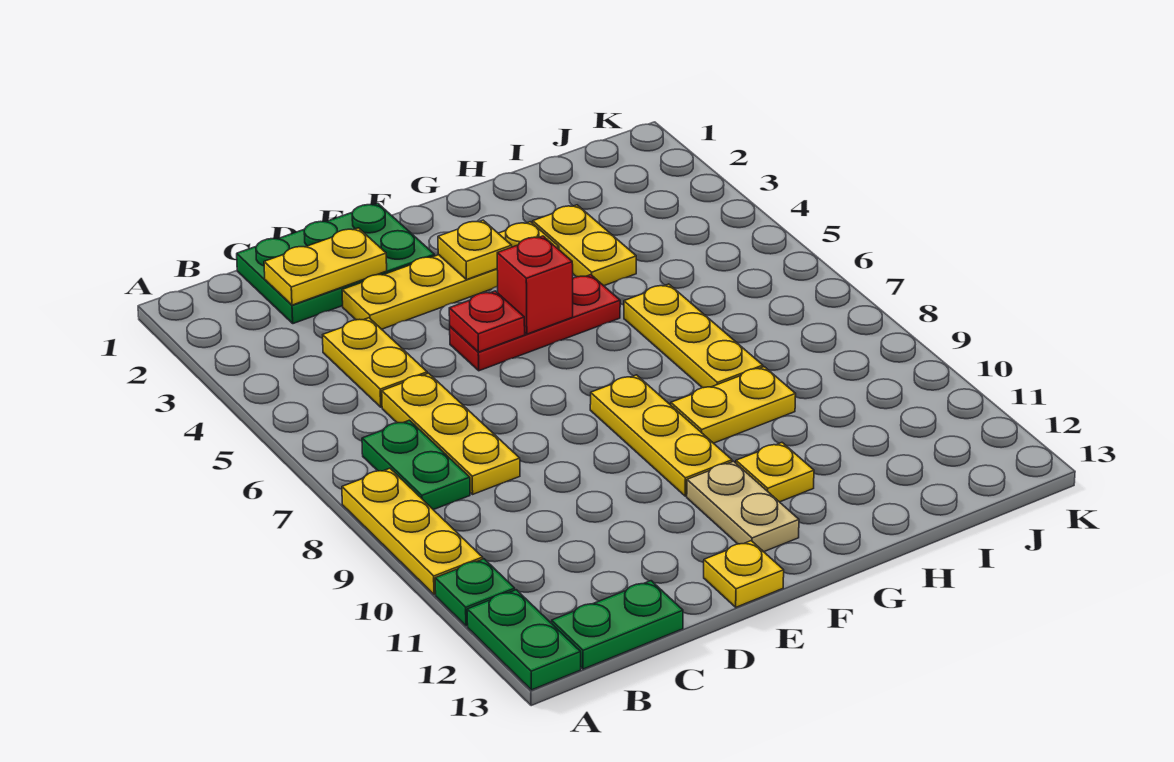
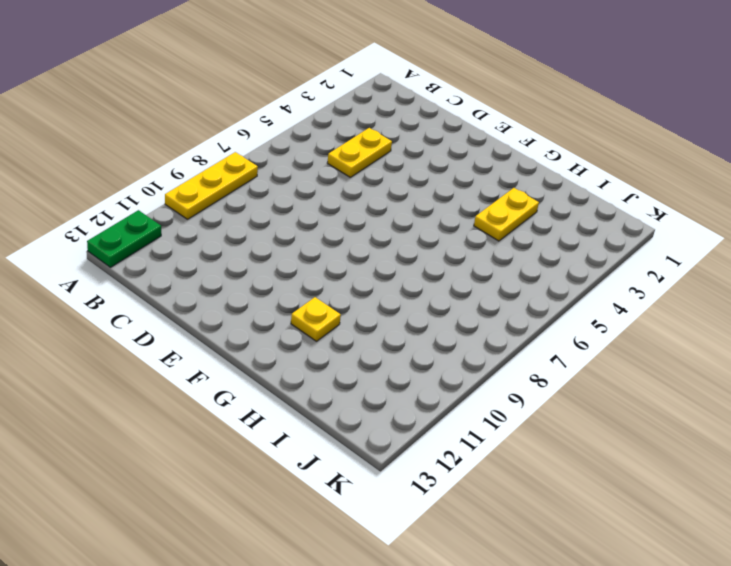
none -> green 1x1 plate [435,559,515,626]
none -> green 1x2 plate [362,420,470,510]
none -> green 1x2 plate [552,581,683,669]

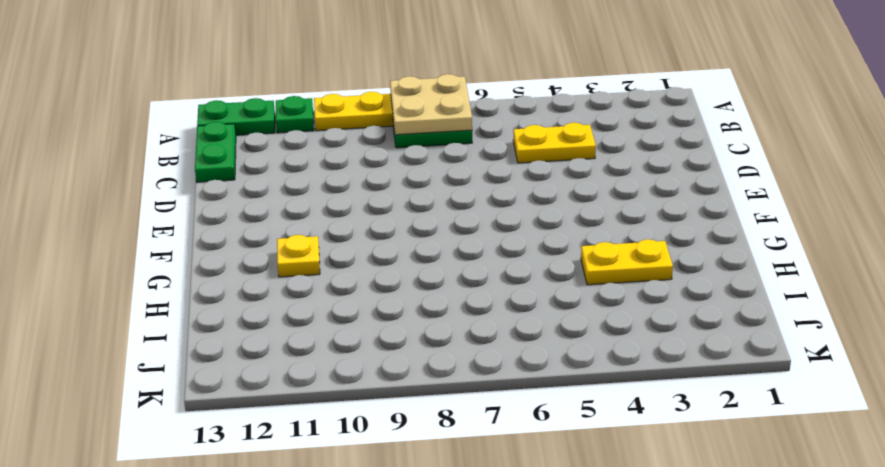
tan 2x2 plate [390,74,472,135] -> none
none -> green 2x3 plate [237,203,435,324]
none -> yellow 1x3 plate [382,373,520,494]
none -> yellow 1x4 plate [342,222,559,329]

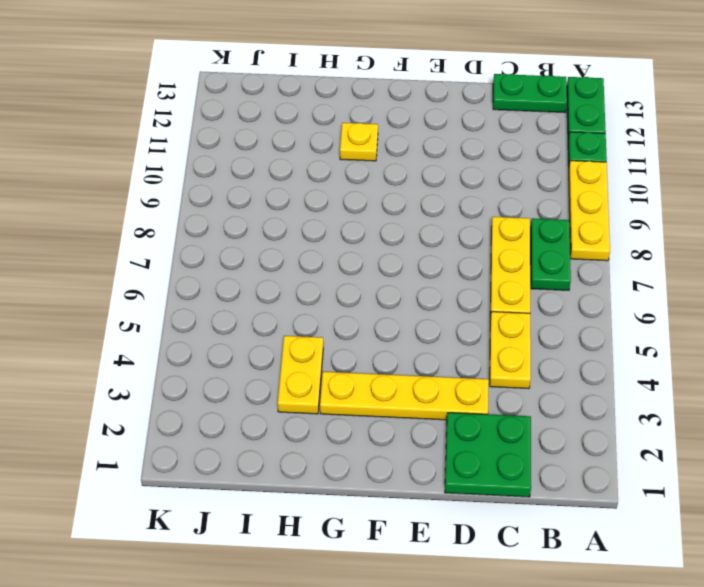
green 2x2 plate [445,413,531,497] -> green 2x3 plate [237,203,435,324]
none -> red 1x3 plate [450,275,620,371]
none -> yellow 1x1 plate [704,541,784,607]
none -> yellow 1x3 plate [590,375,732,496]

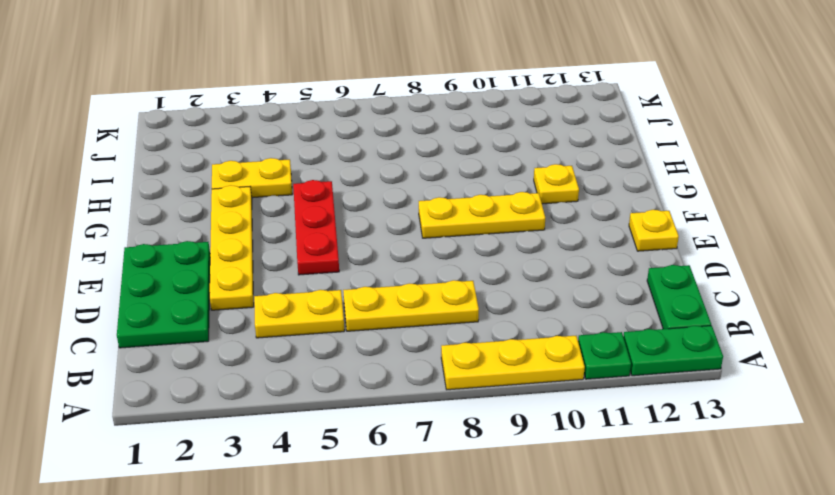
none -> green 1x2 plate [362,420,470,510]
none -> tan 1x2 plate [687,461,799,552]
none -> yellow 1x2 plate [671,367,796,443]

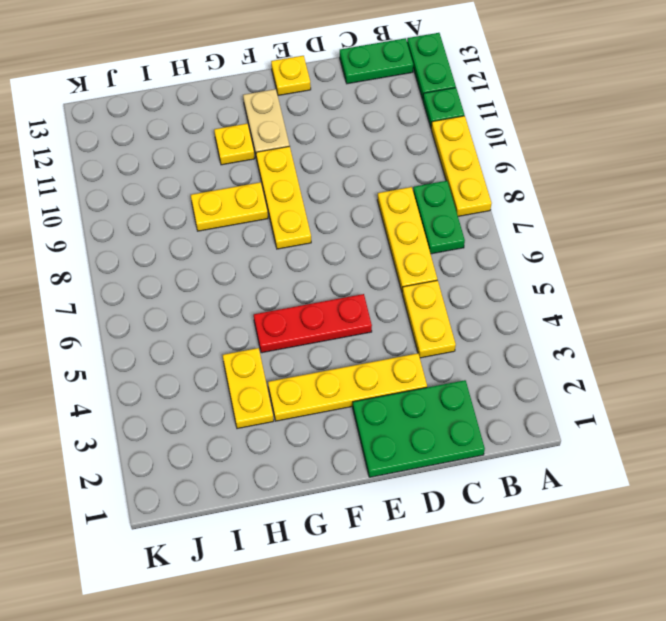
none -> yellow 1x3 plate [624,284,763,388]
none -> yellow 1x2 plate [264,228,387,305]
none -> red 1x1 plate [449,291,525,352]

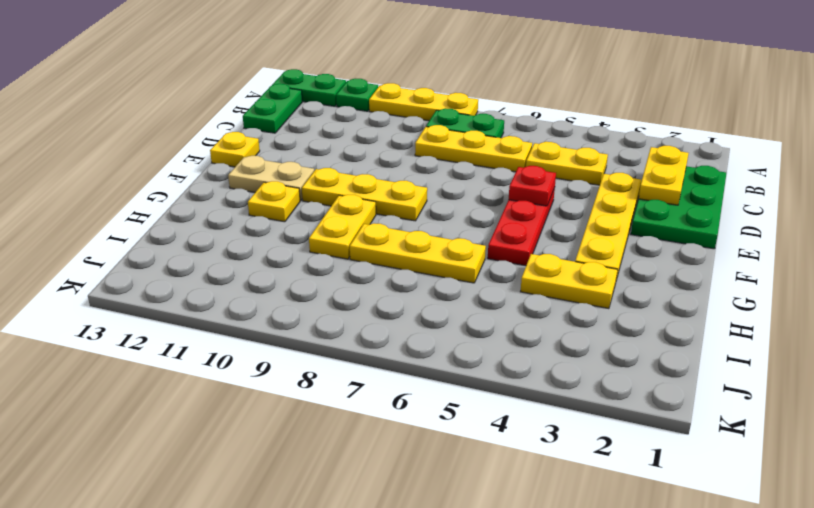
none -> yellow 1x1 plate [438,220,512,280]
none -> red 1x1 brick [497,236,573,334]

